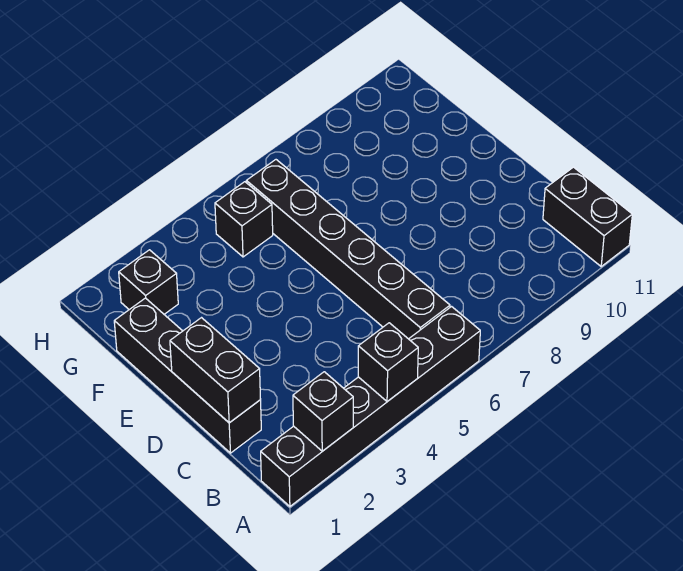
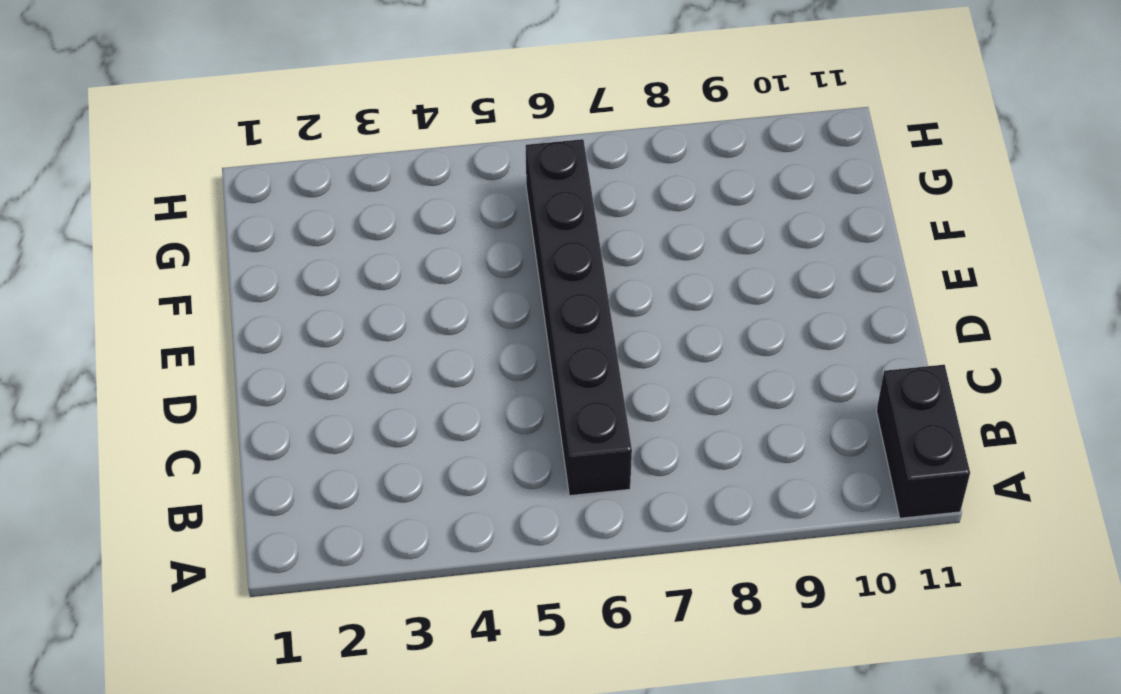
none -> black 1x6 brick [261,307,480,506]
none -> black 1x4 brick [114,298,261,453]

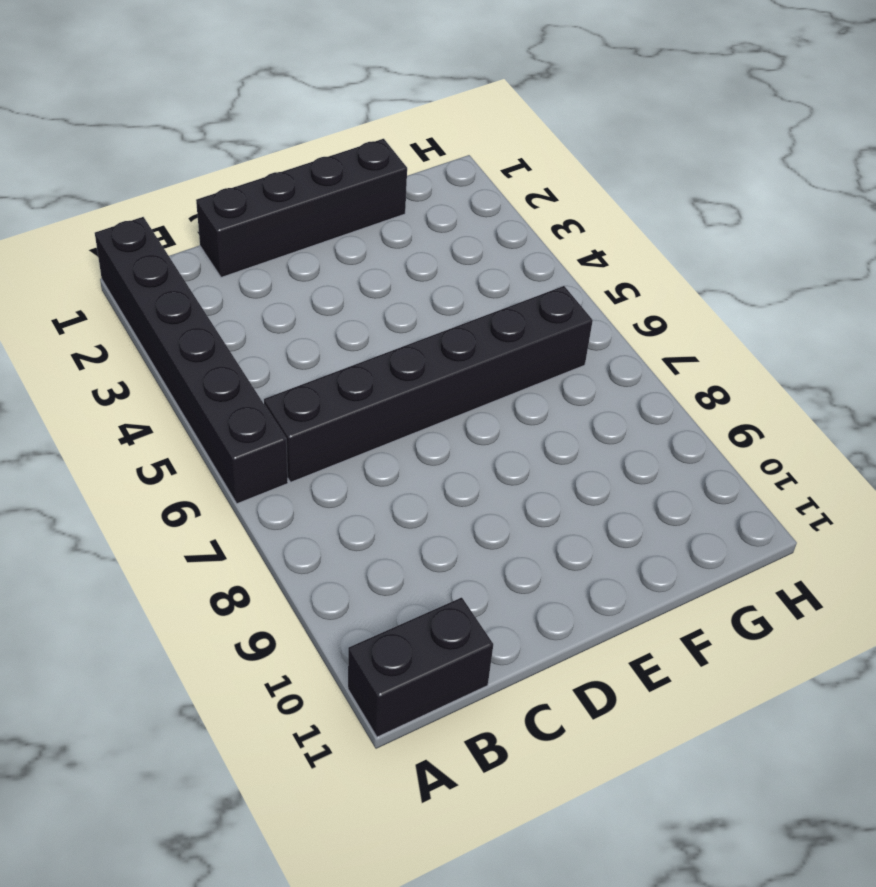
none -> black 1x1 brick [119,250,178,314]
none -> black 1x1 brick [215,182,273,257]

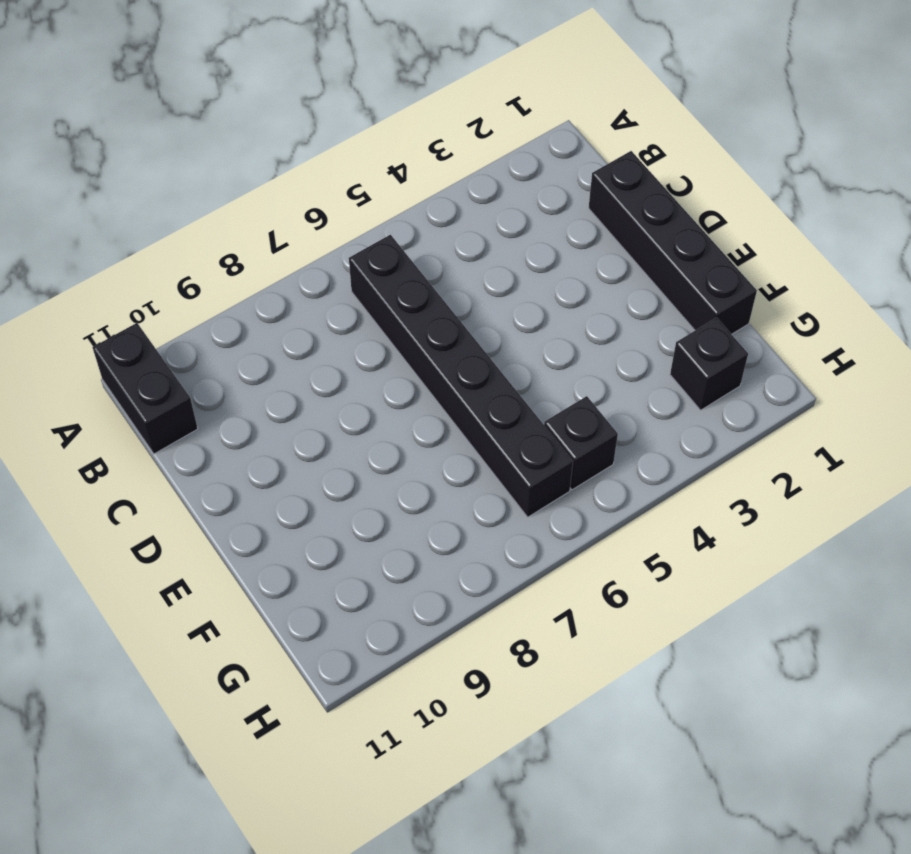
none -> black 1x6 brick [261,307,480,506]
none -> black 1x1 brick [293,372,353,451]

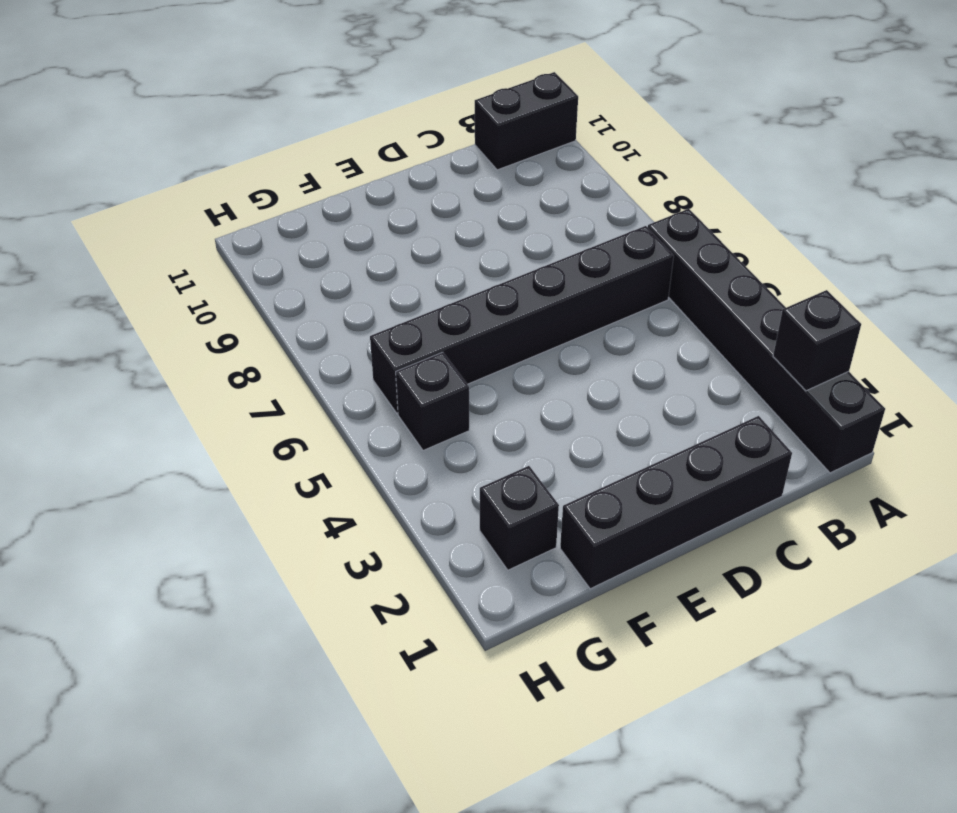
none -> black 1x1 brick [358,323,418,402]
none -> black 1x2 brick [170,318,260,423]

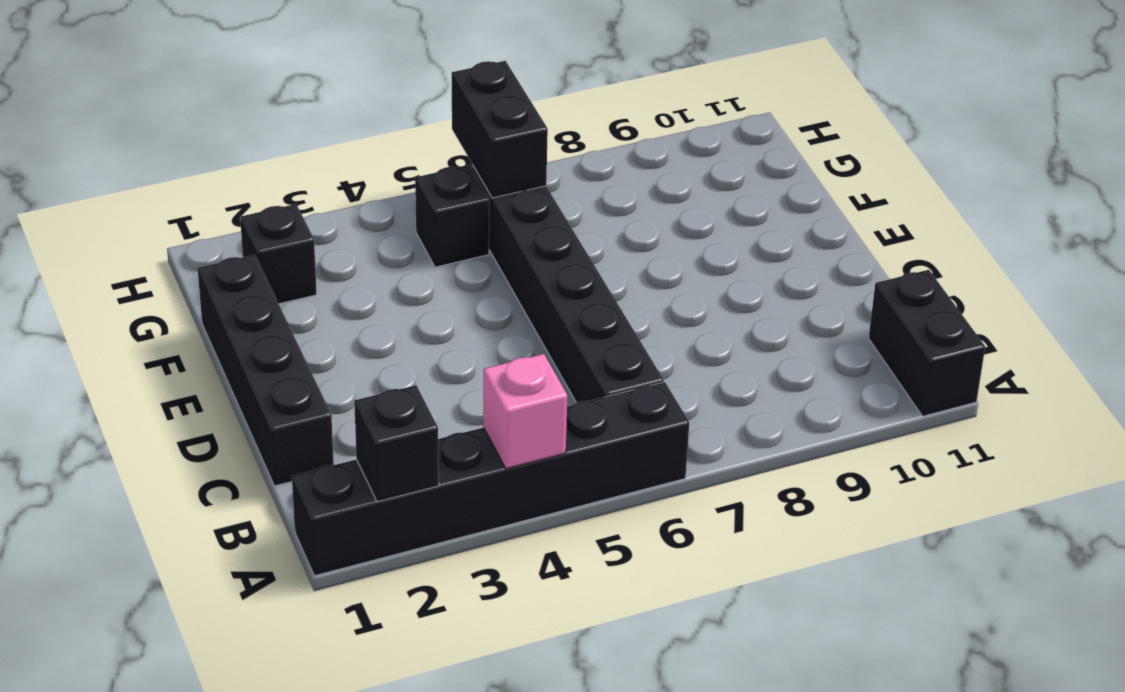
pink 1x1 brick [483,354,567,469] -> black 1x1 brick [358,323,418,402]
black 1x2 brick [452,61,548,198] -> black 1x2 brick moved to [170,318,260,423]

